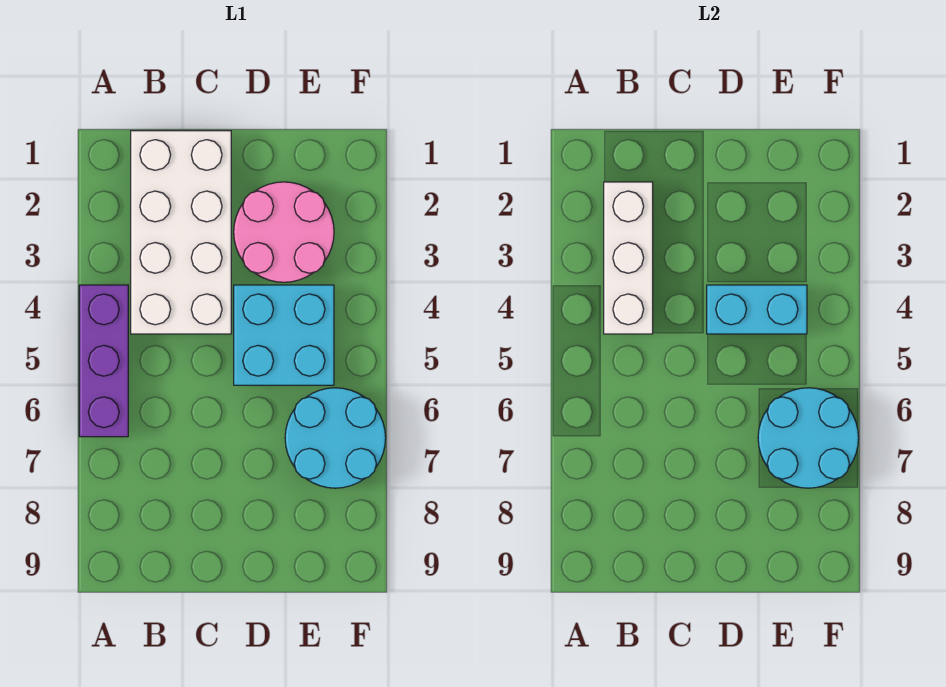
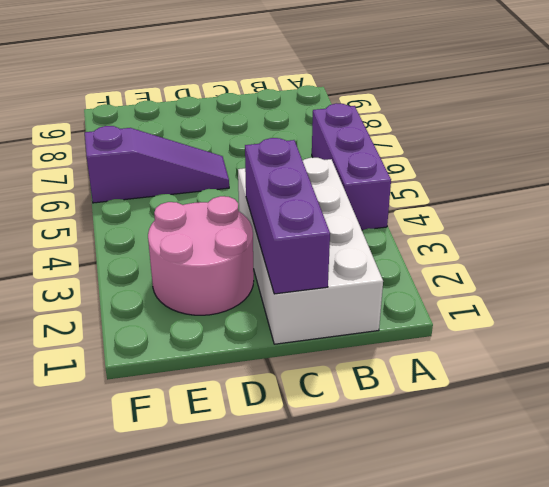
purple 1x3 brick [245,138,330,294] -> none
purple 1x3 slope [85,126,229,203] -> cyan 2x2 round brick [285,388,386,488]
none -> cyan 2x2 brick [234,285,334,385]
none -> white 1x3 brick [604,182,653,334]

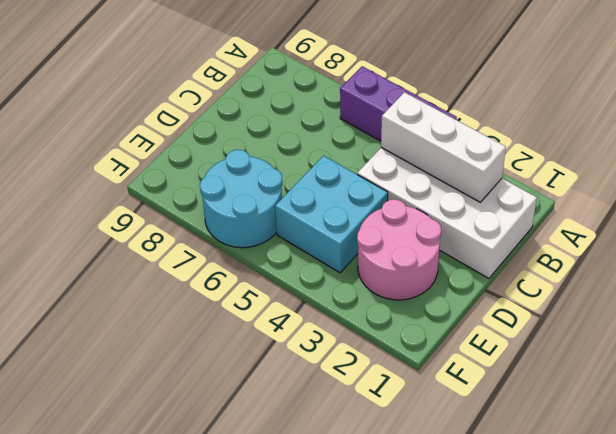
none -> cyan 1x2 brick [707,285,807,334]
none -> cyan 2x2 round brick [758,388,859,488]

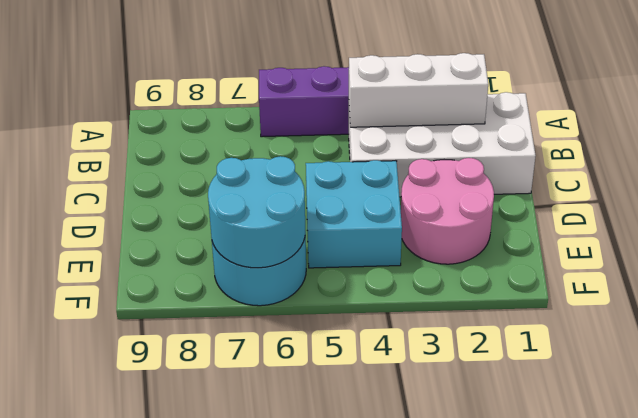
none -> cyan 1x2 brick [707,285,807,334]

